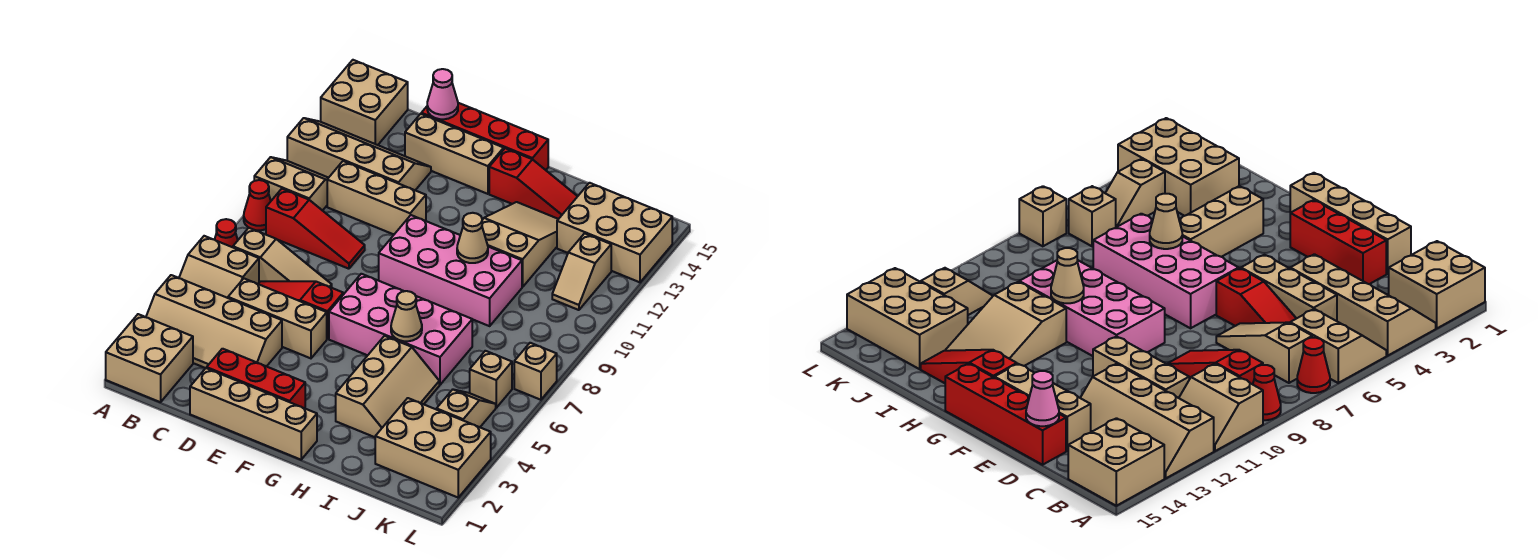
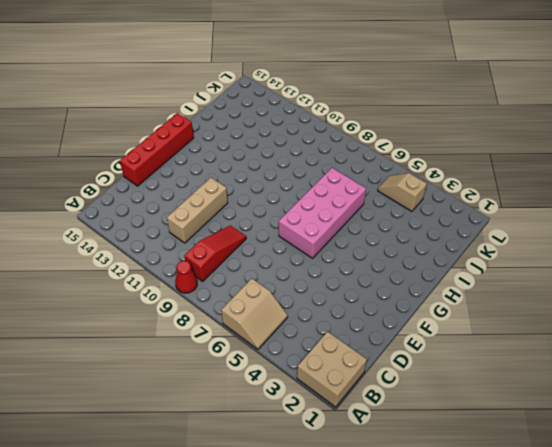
none -> tan 2x4 slope [146,275,282,368]
none -> red 1x1 cone [215,219,238,247]
none -> tan 2x2 slope [254,157,328,211]
none -> tan 2x4 slope [287,118,431,190]

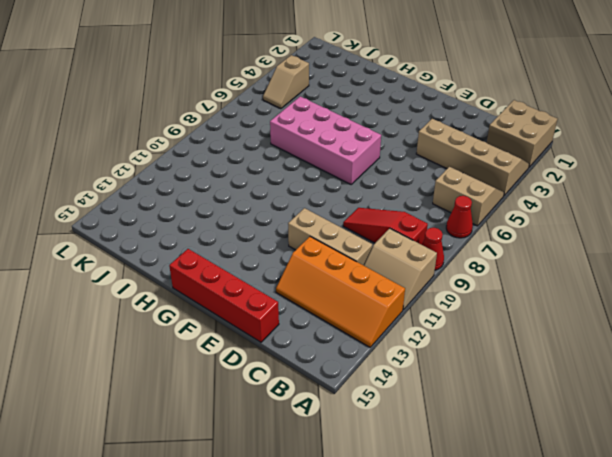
orange 2x4 slope [276,237,405,347] -> tan 2x4 slope [287,118,431,190]
none -> tan 2x2 brick [321,60,408,145]
none -> tan 1x3 slope [233,228,332,288]
none -> tan 1x3 brick [228,279,327,358]
none -> red 1x3 slope [259,281,343,339]

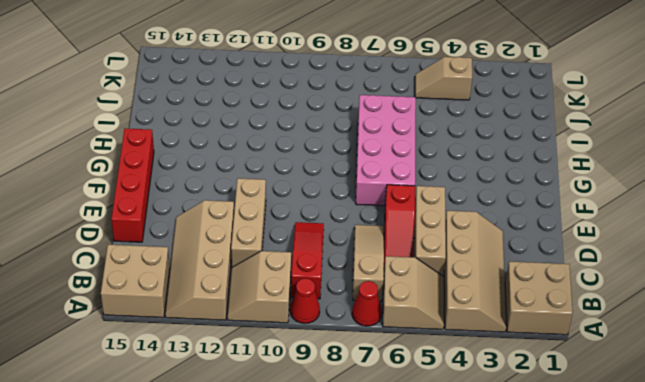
none -> tan 1x4 brick [190,368,317,460]
none -> red 1x3 brick [207,349,305,408]
none -> tan 1x3 brick [405,114,504,194]
none -> pink 2x4 brick [379,215,522,326]

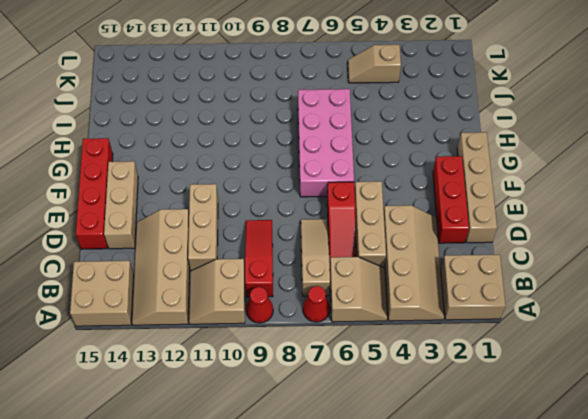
none -> pink 2x4 brick [379,215,522,326]
none -> red 1x3 slope [489,148,578,219]
none -> tan 2x3 slope [336,336,439,437]
none -> tan 2x3 slope [482,202,558,287]

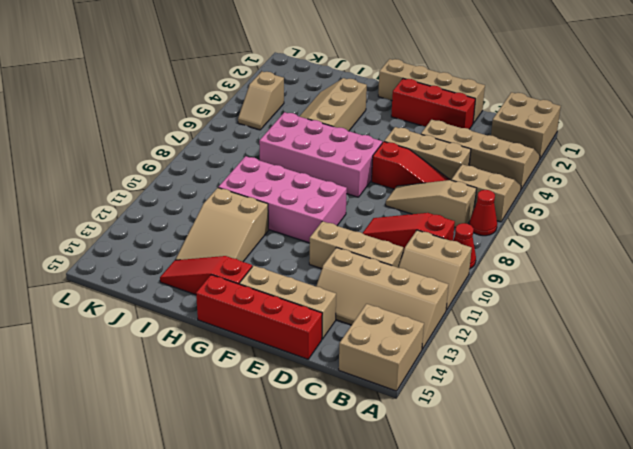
none -> tan 2x3 brick [375,398,491,497]
none -> tan 2x3 brick [557,183,672,282]
none -> tan 1x1 brick [470,351,512,408]
none -> tan 1x2 slope [552,233,611,310]

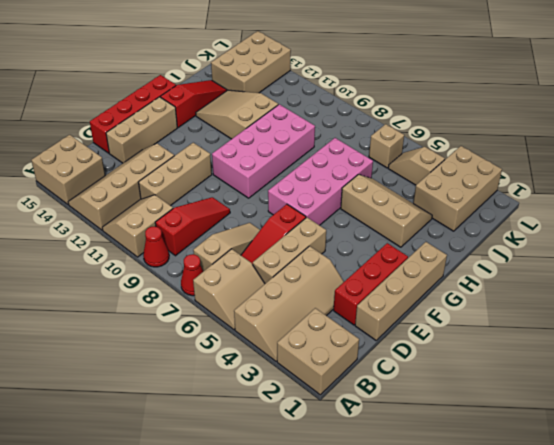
none -> tan 1x2 slope [552,233,611,310]
none -> tan 1x1 brick [514,343,557,400]
none -> pink 1x1 cone [427,69,458,119]
none -> tan 1x1 cone [391,291,422,341]

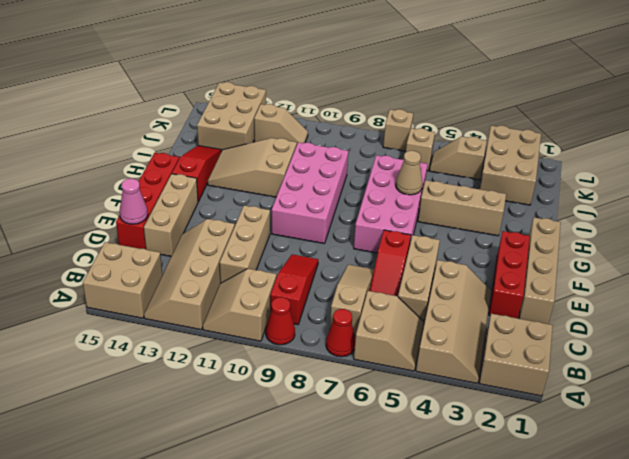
none -> tan 1x1 cone [457,213,488,263]

